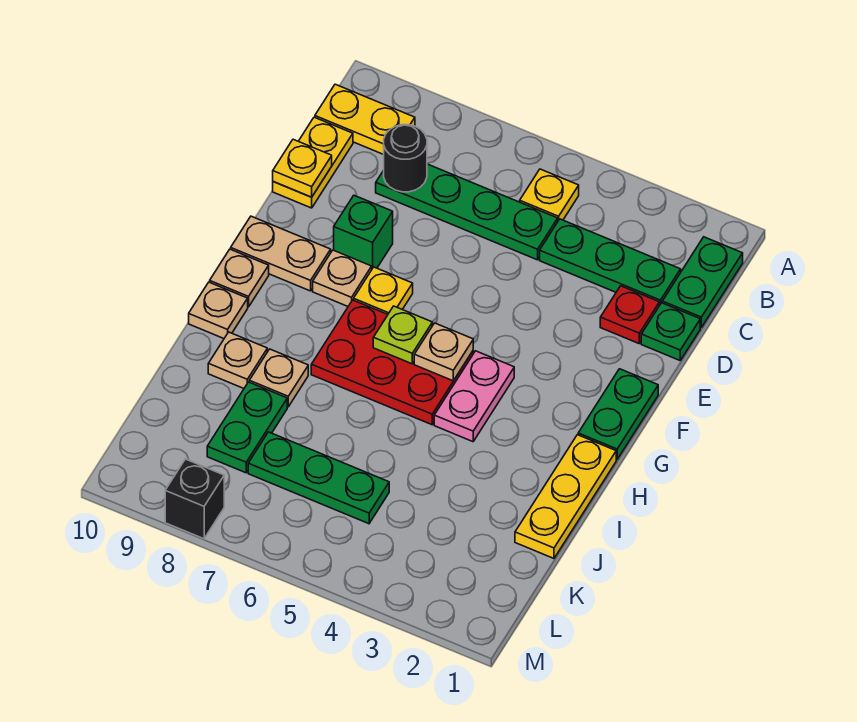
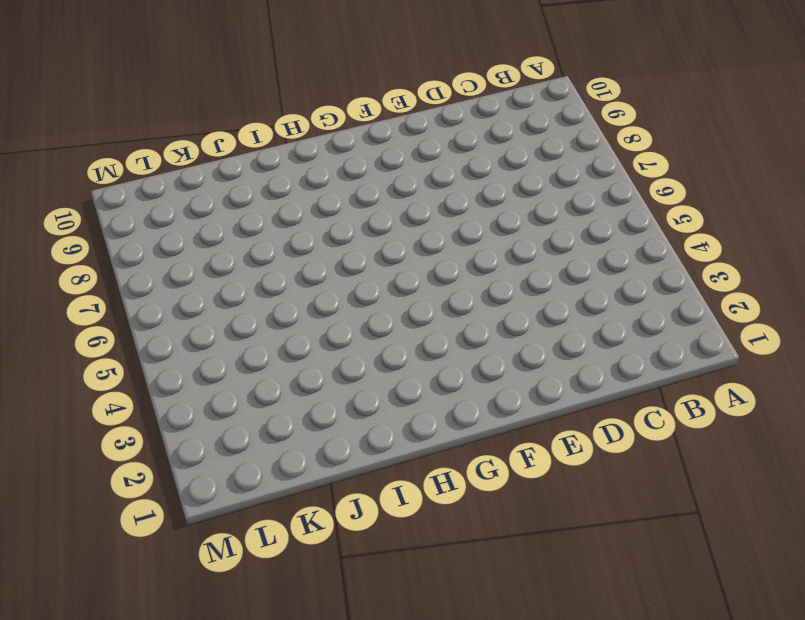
none -> green 1x2 plate [662,237,743,327]
none -> yellow 1x1 plate [520,169,579,221]
none -> yellow 1x2 plate [315,84,415,155]

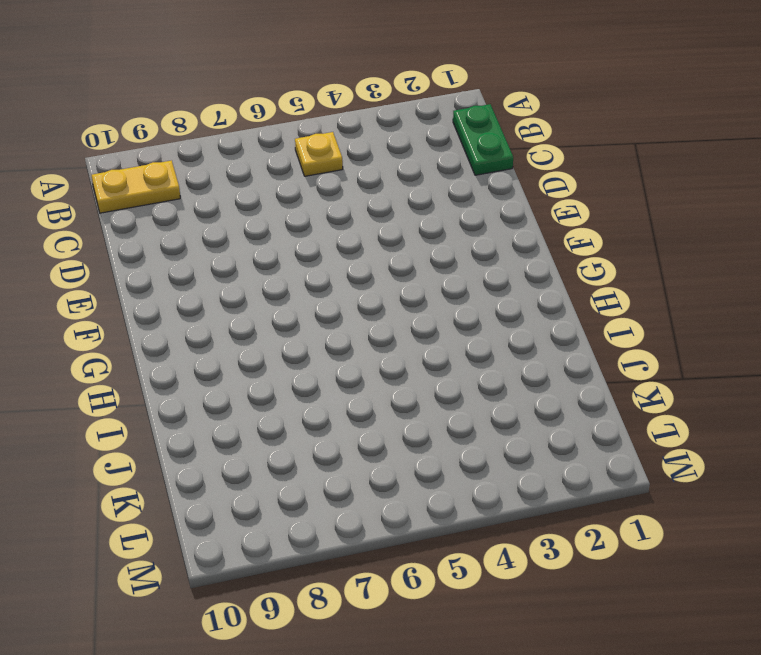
none -> green 1x3 plate [540,219,681,306]
none -> green 1x4 plate [376,164,558,260]
none -> yellow 1x2 plate [273,117,353,208]

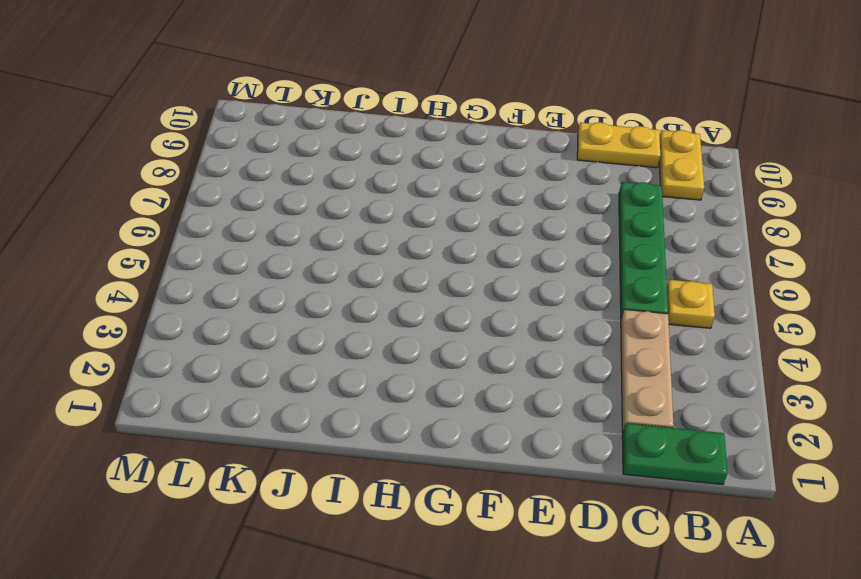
tan 1x3 plate [621,309,674,432] -> green 1x3 plate [540,219,681,306]
none -> green 1x1 plate [641,303,700,360]
none -> red 1x1 plate [600,286,659,343]
none -> green 1x1 brick [334,195,393,269]

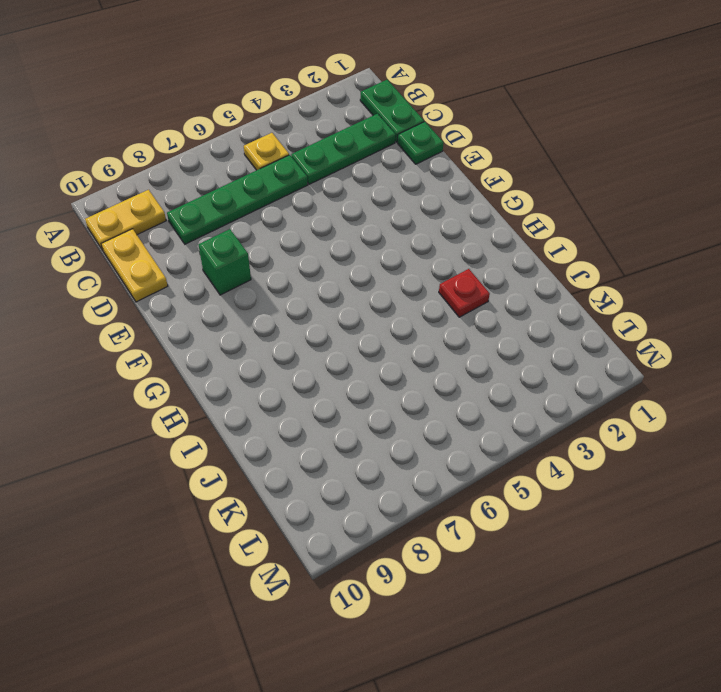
red 1x1 plate [439,269,490,317] -> red 1x1 plate moved to [600,286,659,343]
none -> green 1x2 plate [578,369,658,459]
none -> yellow 1x1 plate [354,267,413,314]
none -> tan 1x1 plate [313,250,372,306]

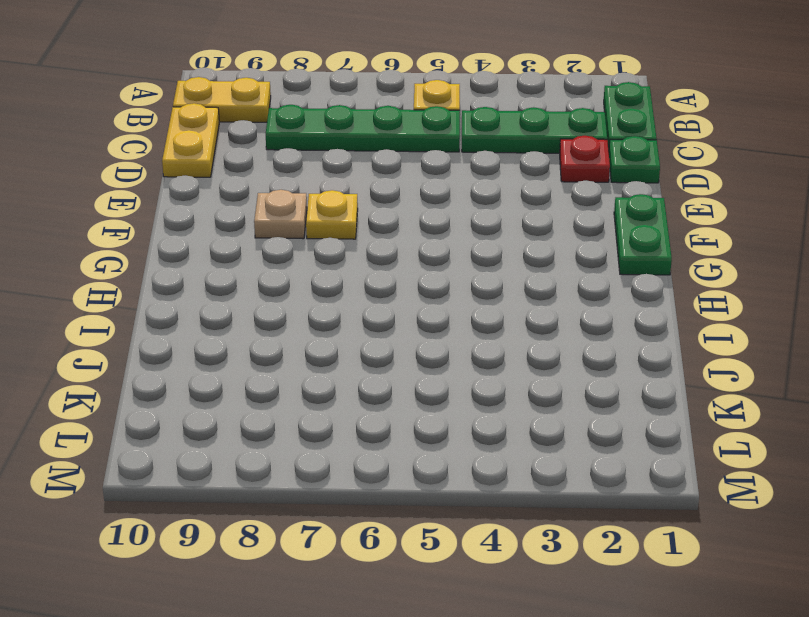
none -> green 1x1 brick [334,195,393,269]
none -> tan 1x2 plate [231,216,331,291]
none -> pink 1x2 plate [434,351,514,442]

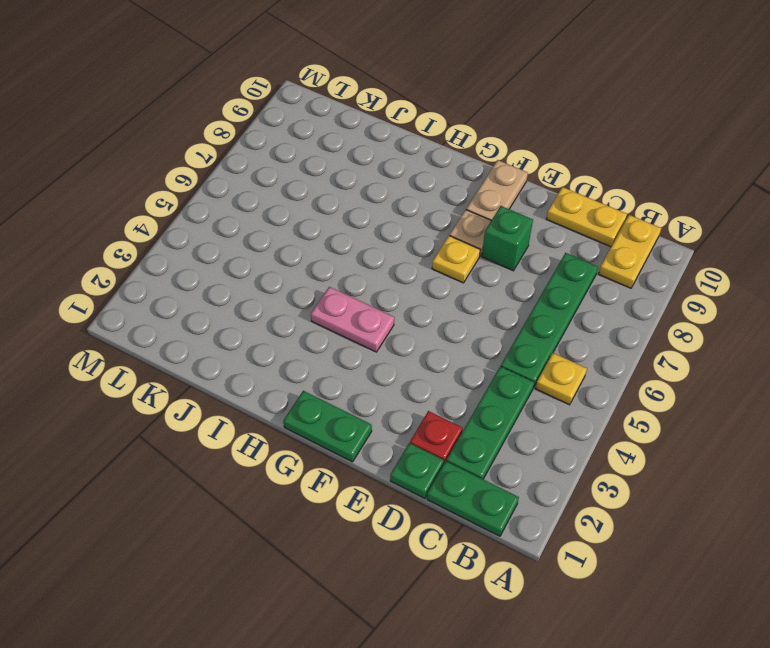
none -> red 2x3 plate [311,300,473,425]
none -> tan 1x1 plate [210,249,269,307]
none -> yellow 1x3 plate [515,435,616,558]

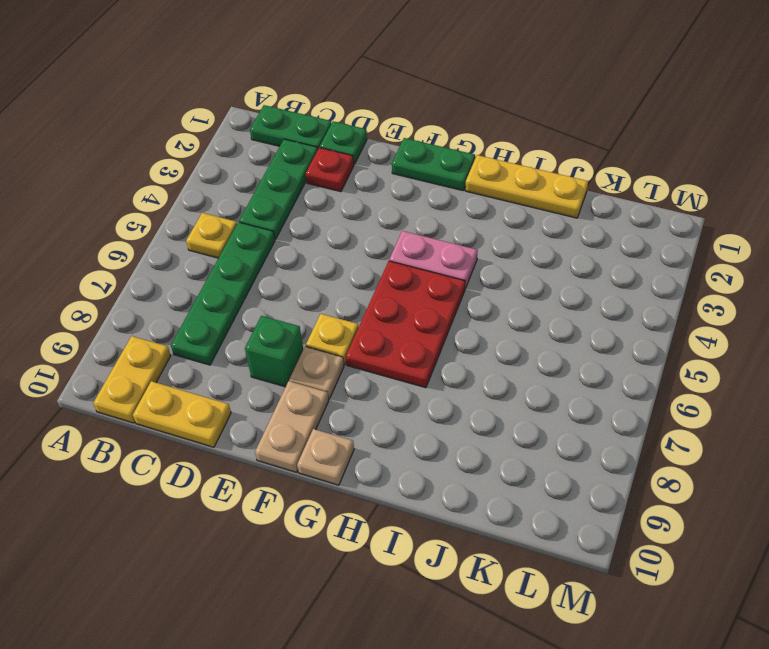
none -> tan 1x1 plate [189,282,248,338]
none -> tan 1x1 plate [249,349,308,407]
none -> tan 1x1 plate [208,332,267,388]

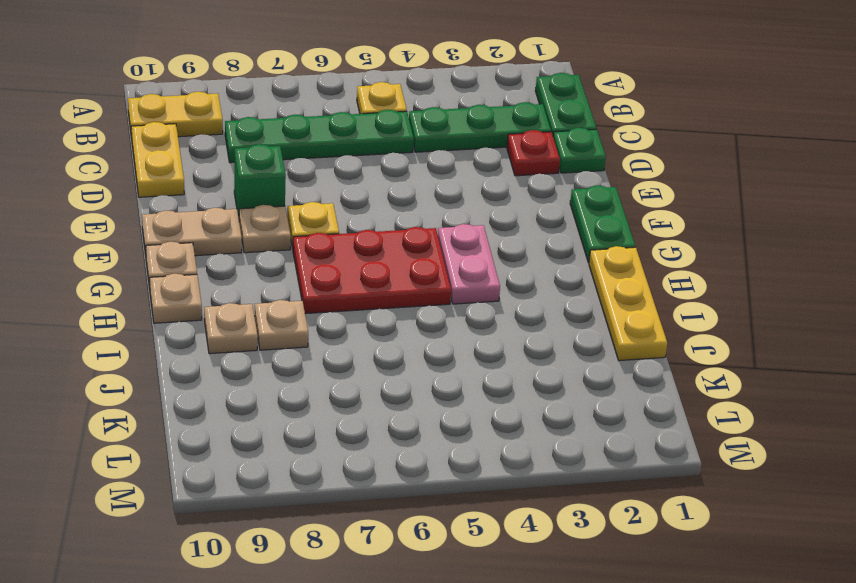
none -> green 1x2 plate [207,382,287,473]
none -> green 1x3 plate [248,432,389,524]
none -> black 1x1 brick [165,459,224,539]

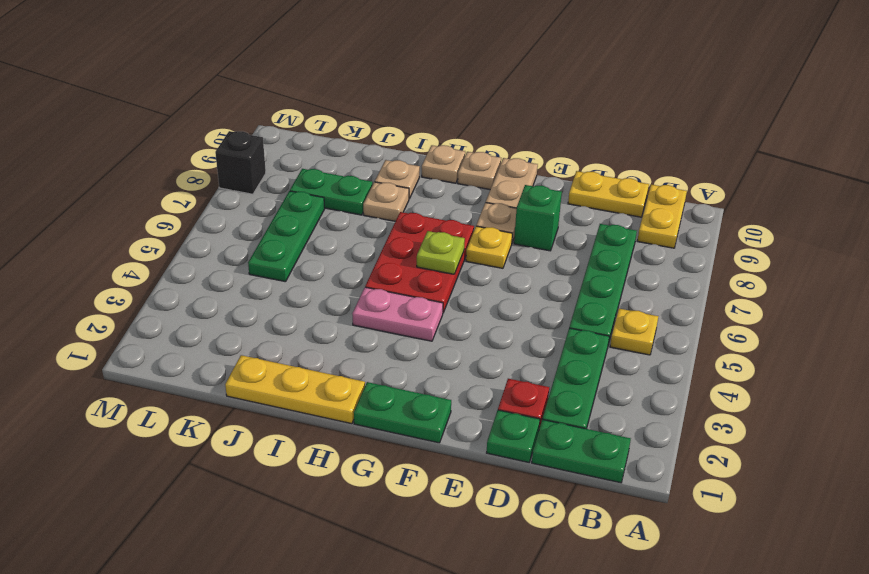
none -> black 1x1 round brick [384,125,427,192]
none -> yellow 1x1 plate [273,139,332,197]
none -> tan 1x1 plate [414,323,473,381]

